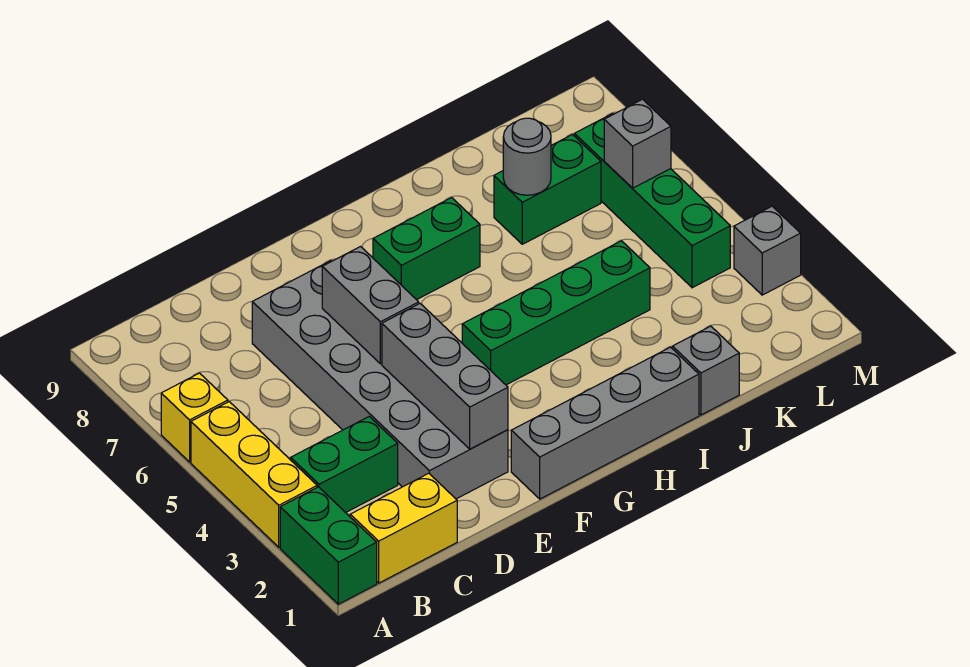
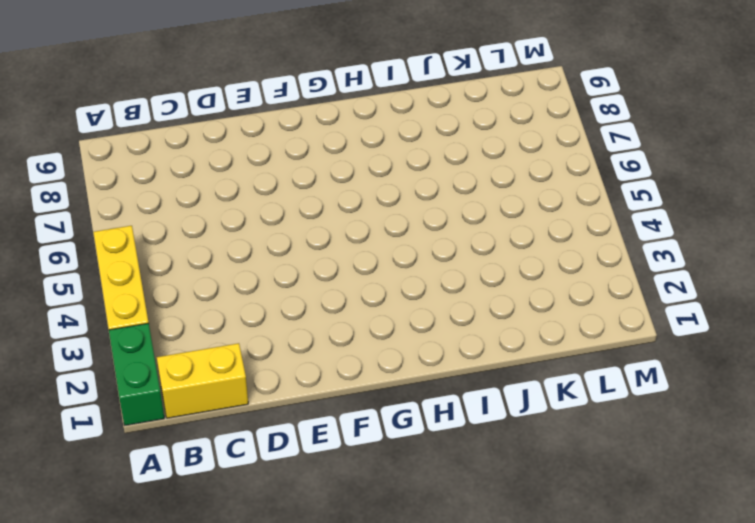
none -> yellow 1x1 brick [161,373,228,462]
none -> green 1x2 brick [291,416,398,512]
none -> grey 2x6 brick [252,261,508,499]

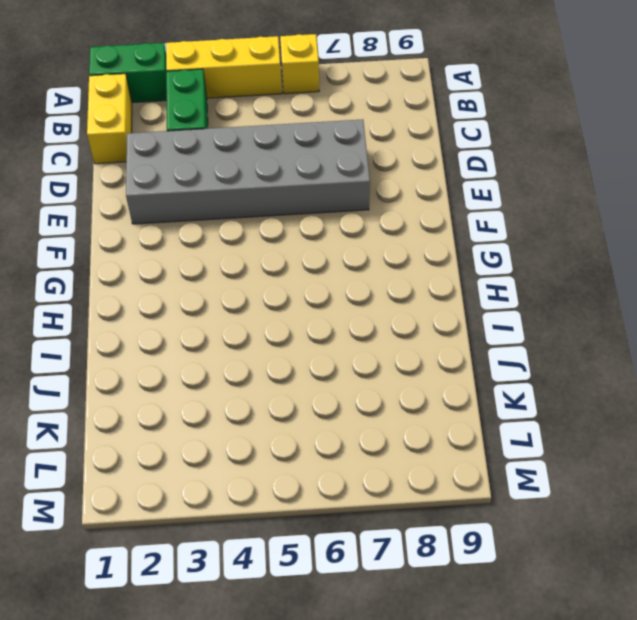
none -> grey 1x4 brick [511,347,699,499]
none -> green 1x4 brick [462,241,650,385]
none -> green 1x2 brick [373,198,480,300]

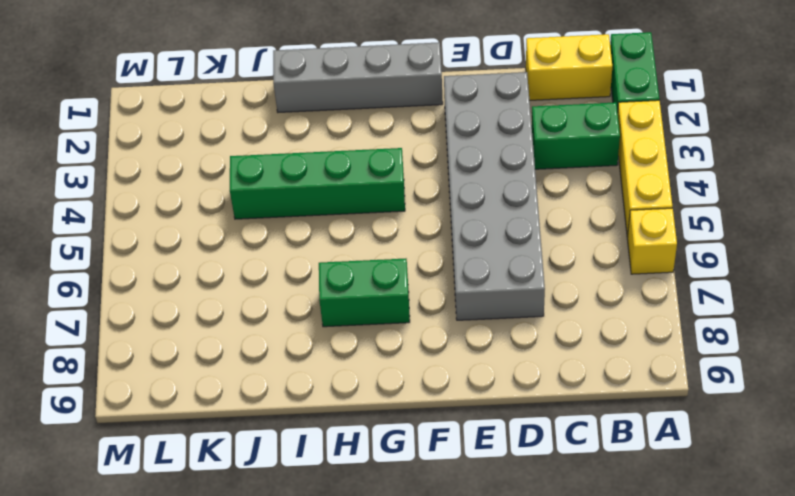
none -> grey 1x1 brick [673,326,739,415]
none -> green 1x2 brick [494,135,601,244]
none -> green 1x4 brick [575,114,730,288]

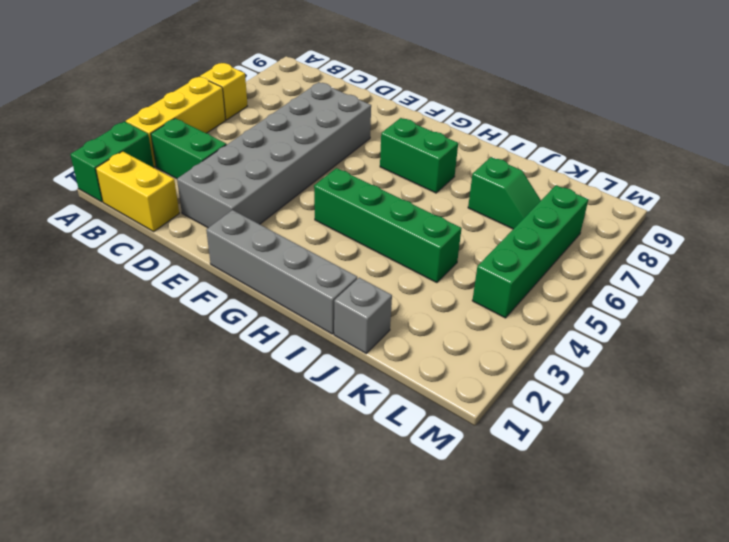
green 1x2 slope [468,157,541,229] -> green 1x2 brick [494,135,601,244]
none -> grey 1x1 brick [734,206,801,295]
none -> grey 1x3 brick [382,304,508,449]
none -> grey 1x2 brick [322,247,419,364]

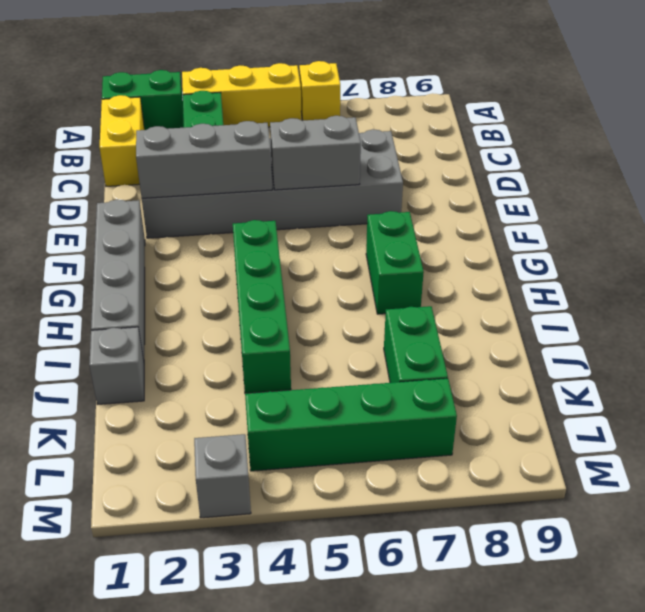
none -> grey 1x1 round brick [503,118,551,195]
none -> grey 1x1 brick [604,99,671,188]

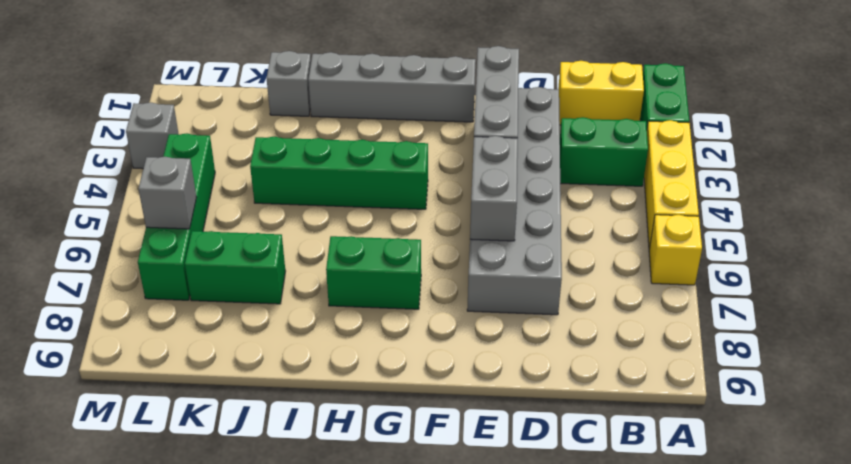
none -> grey 1x1 round brick [503,118,551,195]

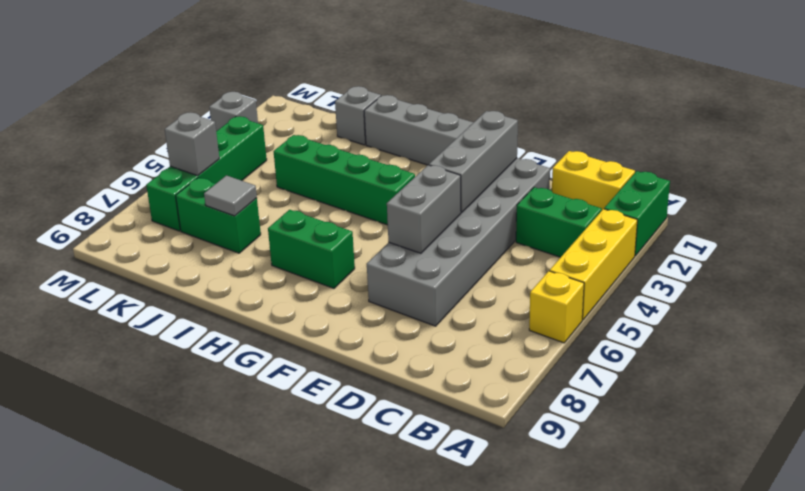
grey 1x1 tile [204,176,257,216] -> grey 1x1 round brick [503,118,551,195]

